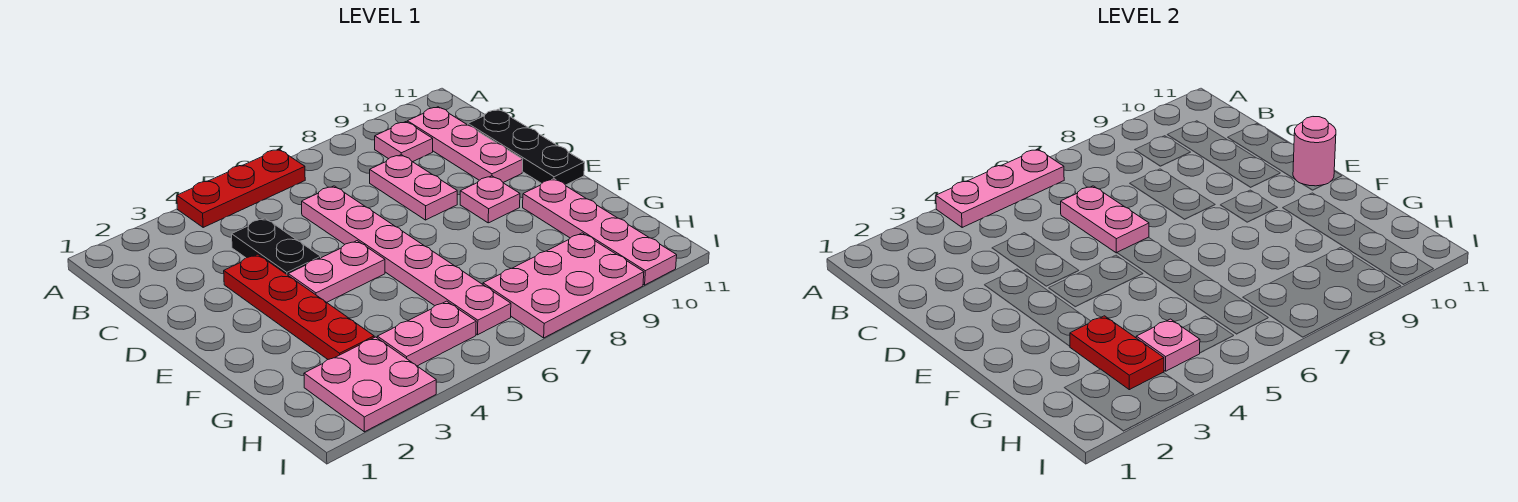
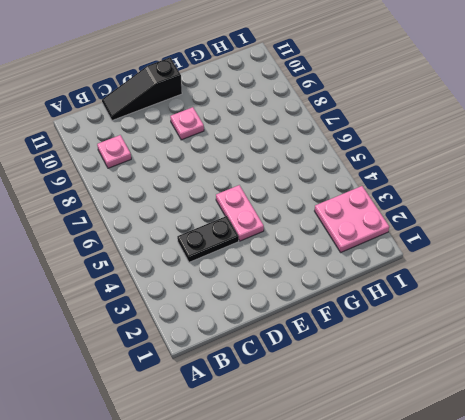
black 1x3 slope [102,58,182,120] -> black 1x3 plate [468,109,585,185]
none -> red 1x3 plate [177,149,305,227]
none -> pink 1x3 plate [407,107,523,182]
none -> pink 1x6 plate [302,186,511,335]

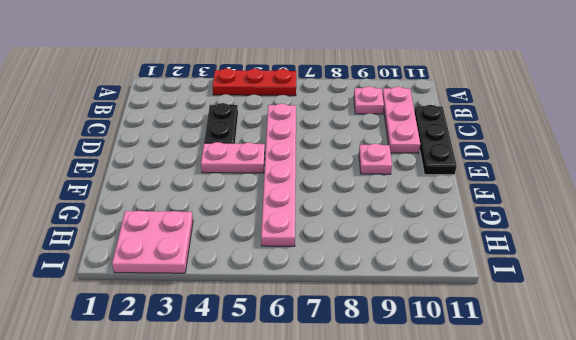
none -> pink 1x2 plate [370,155,457,220]
none -> red 1x4 plate [224,254,374,359]
none -> pink 1x4 plate [523,179,677,285]

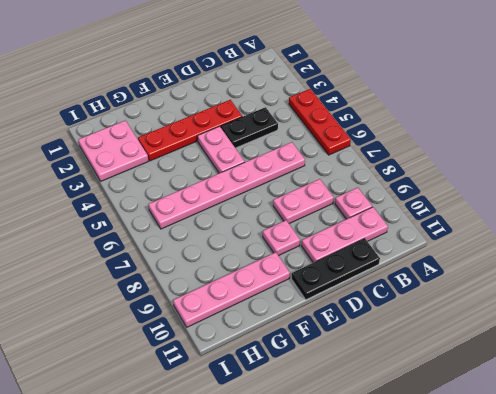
none -> pink 1x2 plate [377,301,476,366]
none -> pink 2x3 plate [483,233,644,338]
none -> pink 1x3 plate [936,149,1064,227]

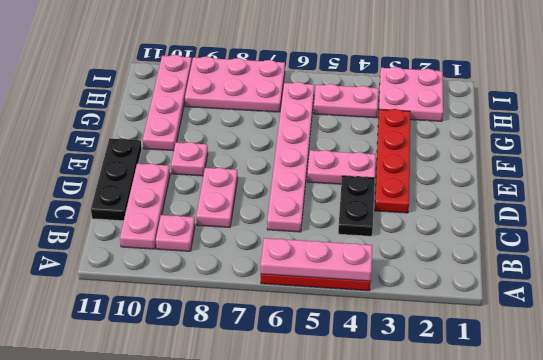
none -> pink 1x2 plate [1061,186,1149,253]
none -> pink 1x1 round brick [1293,117,1336,186]
none -> red 1x2 plate [1070,316,1164,390]

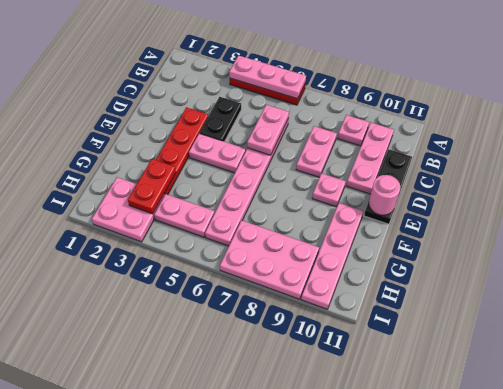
none -> pink 1x1 plate [1136,319,1200,371]

